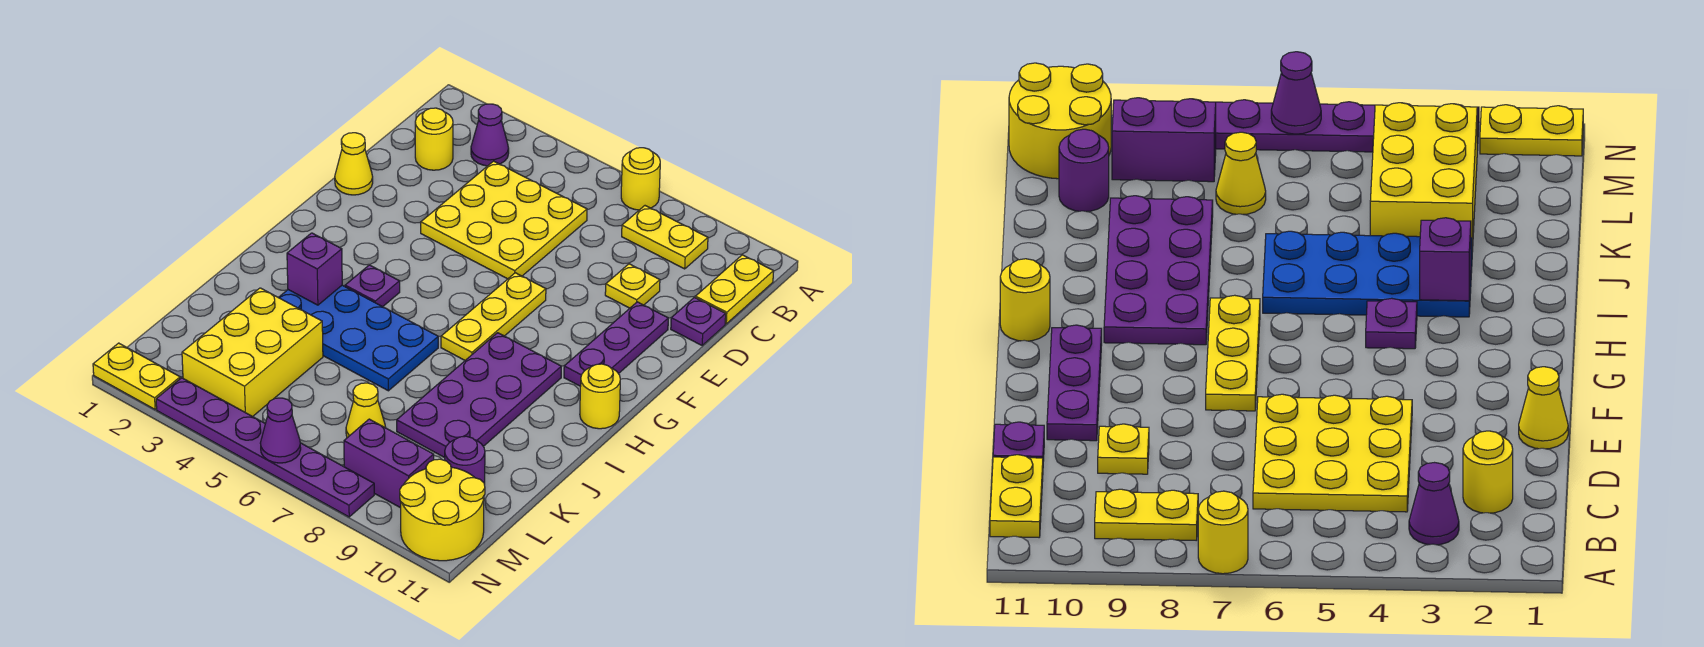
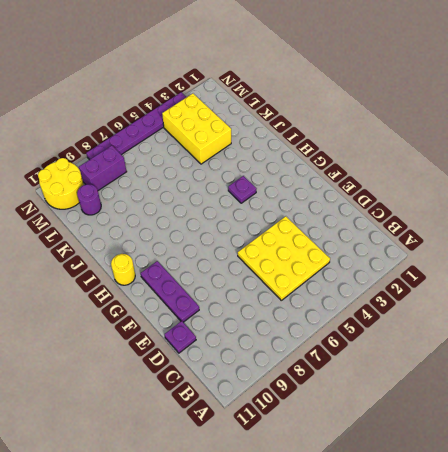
none -> yellow 1x1 round brick [621,148,660,210]
none -> purple 1x1 cone [471,104,509,166]
none -> yellow 1x2 plate [622,206,708,269]

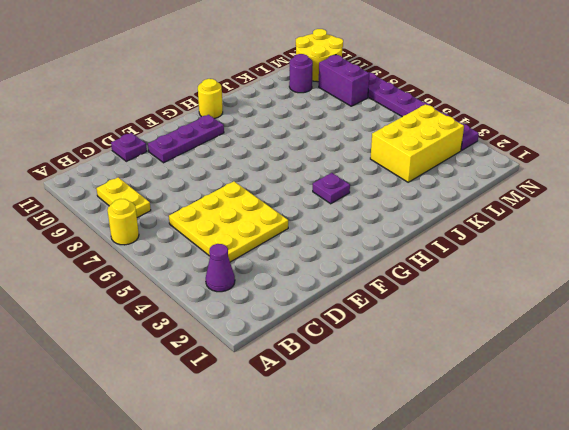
none -> yellow 1x2 plate [695,255,774,324]
none -> yellow 1x1 round brick [415,108,453,170]
none -> yellow 1x1 plate [605,264,660,308]

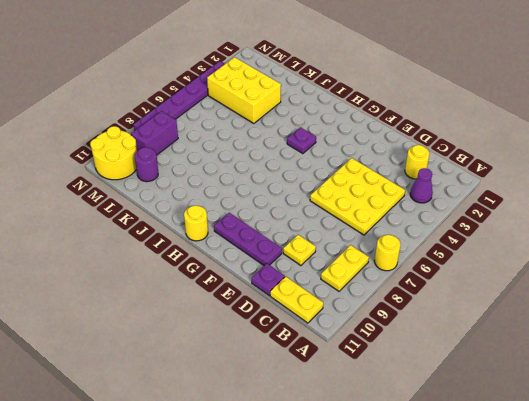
none -> yellow 1x1 cone [335,133,373,195]
none -> yellow 1x3 plate [441,273,546,360]
none -> purple 2x4 plate [397,333,561,458]

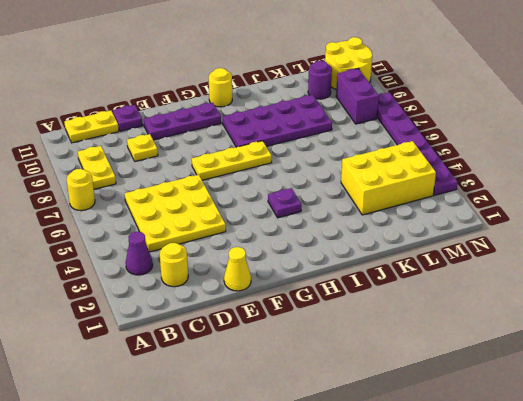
none -> blue 2x4 plate [278,285,438,391]
none -> yellow 1x1 cone [346,383,386,438]
none -> yellow 1x2 plate [93,343,180,409]

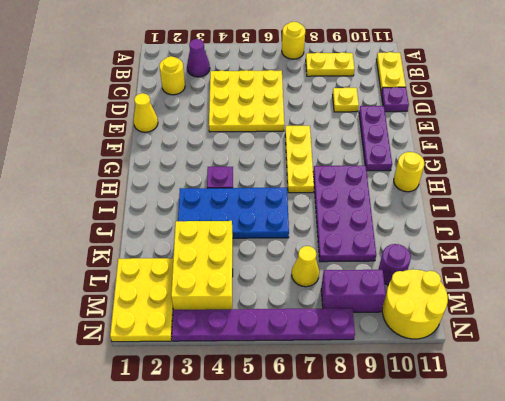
yellow 2x3 plate [110,258,173,342] -> yellow 1x2 plate [93,343,180,409]
none -> purple 1x1 brick [287,233,342,305]
none -> purple 1x1 cone [261,398,301,463]

